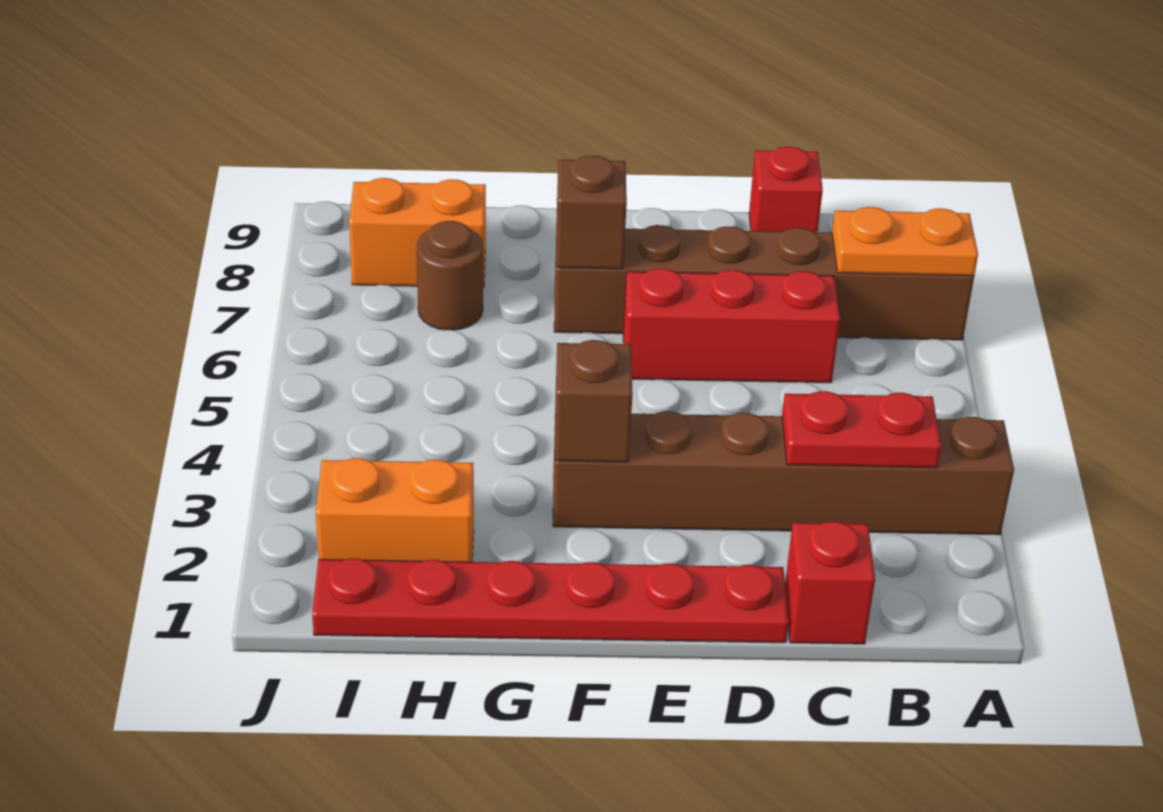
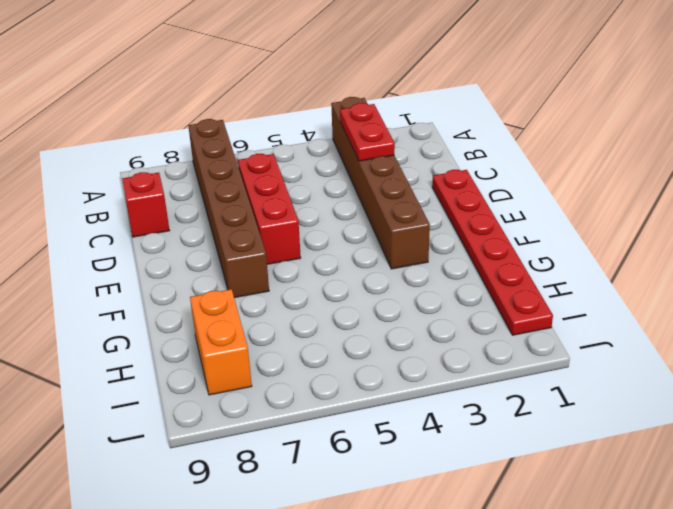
none -> red 1x1 brick [785,522,875,644]
none -> orange 1x2 brick [316,458,474,562]
none -> brown 1x1 round brick [417,221,483,330]

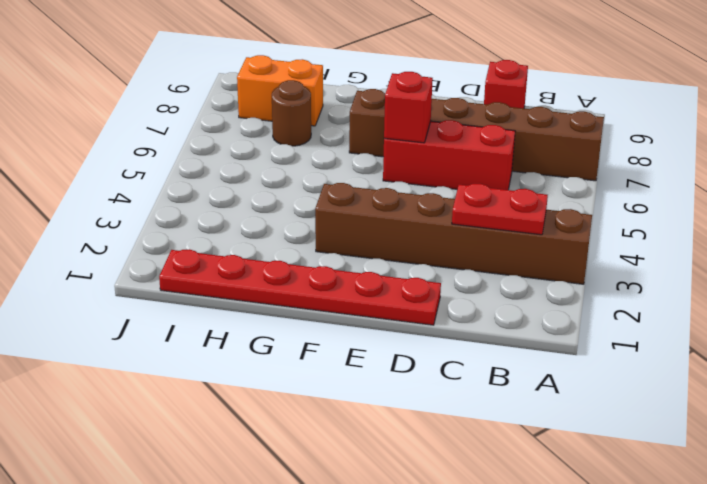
red 1x1 brick [384,72,433,143] -> red 1x1 brick moved to [785,522,875,644]
none -> orange 1x2 brick [316,458,474,562]
none -> orange 1x2 plate [832,207,978,276]
none -> brown 1x1 brick [555,340,633,462]

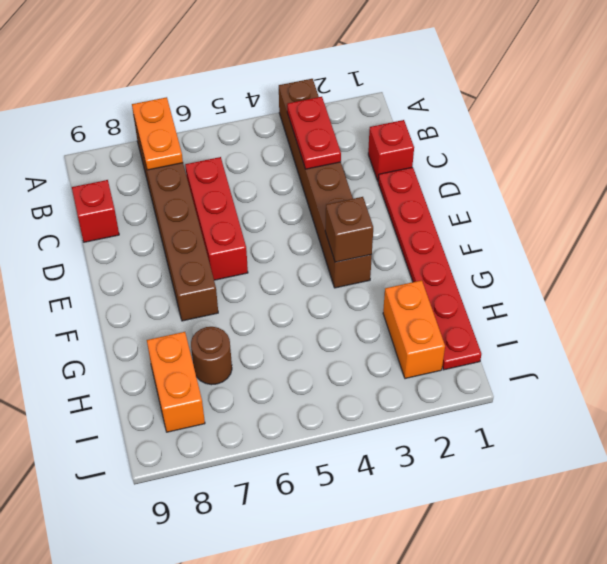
none -> brown 1x1 brick [556,156,627,269]

